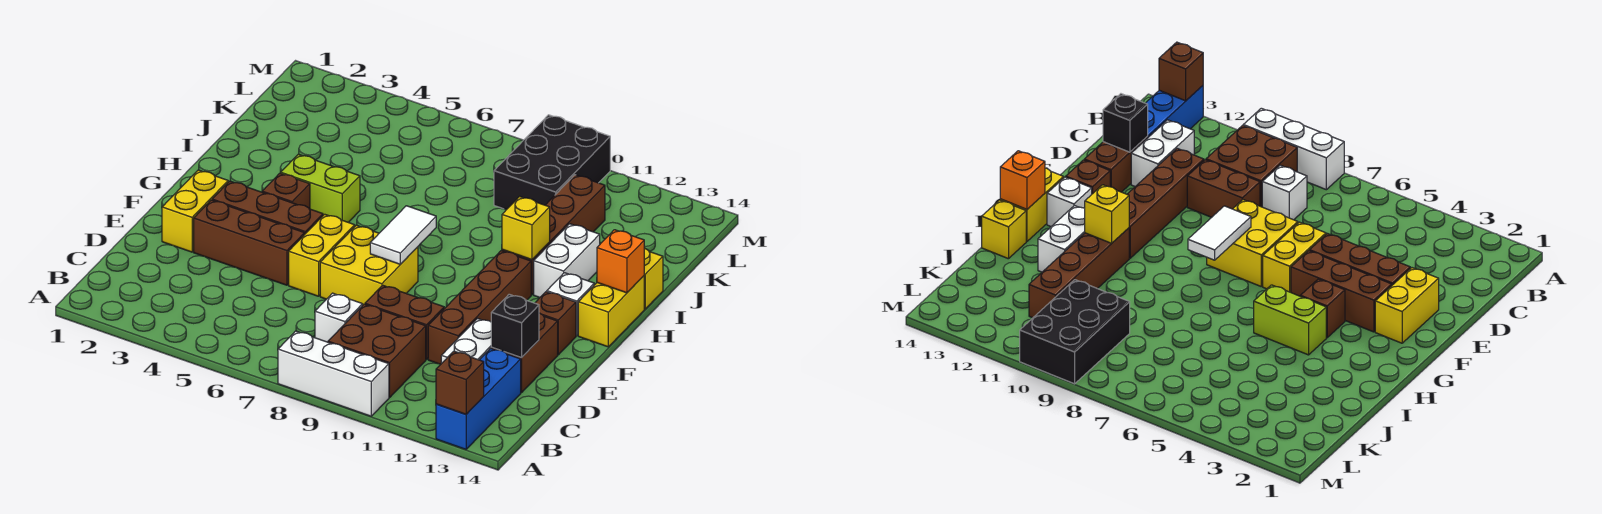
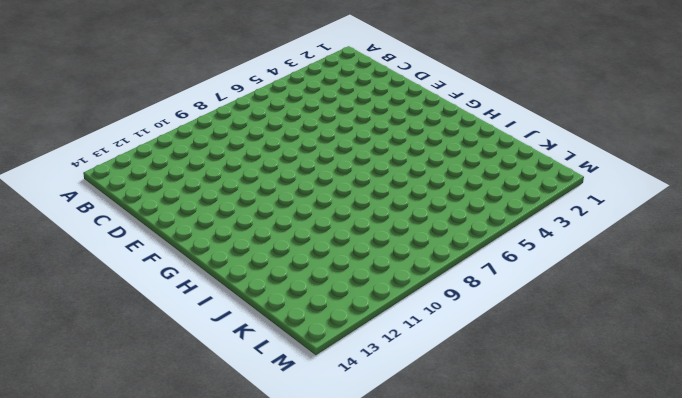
none -> white 1x3 brick [278,331,389,416]
none -> blue 1x3 brick [436,348,521,449]
none -> brown 2x2 brick [328,304,426,397]

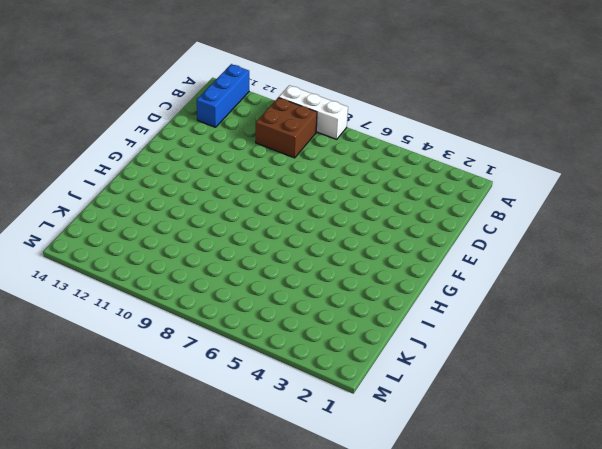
none -> white 1x1 brick [315,293,363,342]
none -> white 1x2 brick [441,319,492,364]
none -> brown 1x2 brick [365,285,444,359]

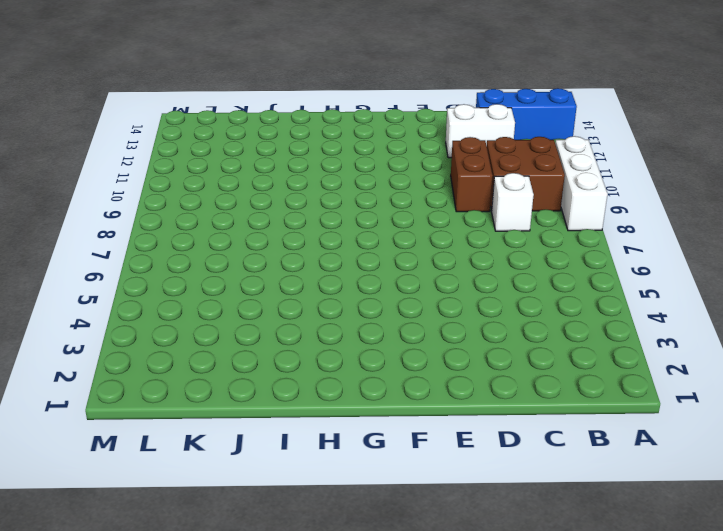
none -> brown 1x4 brick [428,251,531,364]
none -> brown 1x2 brick [491,313,558,393]
none -> yellow 1x2 brick [162,170,228,252]

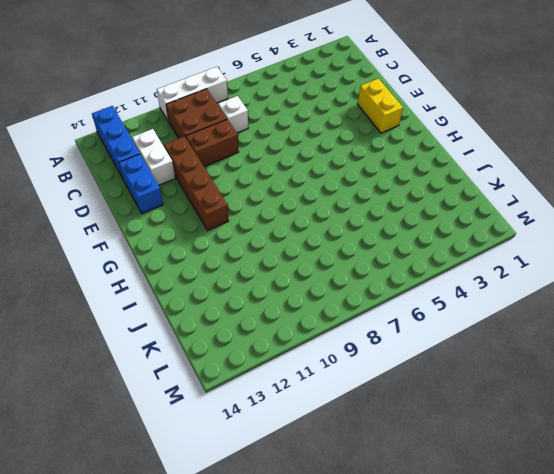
blue 1x2 brick [119,154,163,214] -> brown 1x2 brick [491,313,558,393]
none -> brown 1x3 brick [194,200,305,285]
none -> yellow 1x2 brick [289,214,355,296]
none -> yellow 2x2 brick [320,225,418,305]

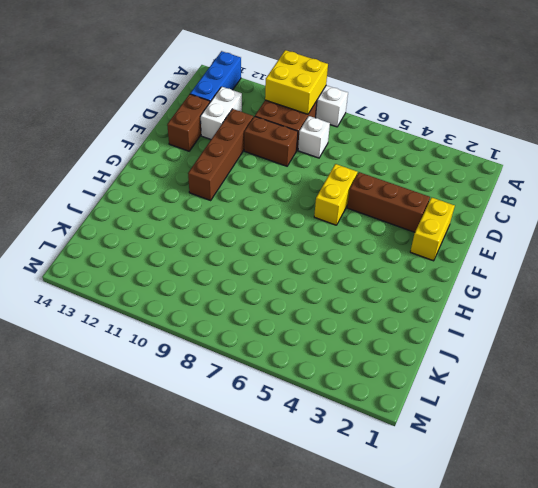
yellow 2x2 brick [265,50,328,114] -> yellow 2x2 brick moved to [320,225,418,305]
none -> brown 1x3 brick [212,181,323,234]
none -> brown 1x1 brick [535,292,576,355]
none -> brown 1x1 brick [262,173,310,209]

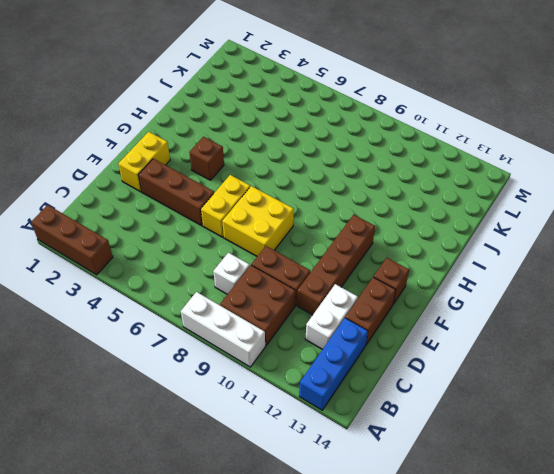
brown 1x3 brick [31,205,113,275] -> brown 1x3 brick moved to [212,181,323,234]
none -> white 1x1 brick [547,273,594,336]
none -> yellow 1x2 brick [578,276,644,347]
none -> lime 1x2 brick [281,154,360,222]

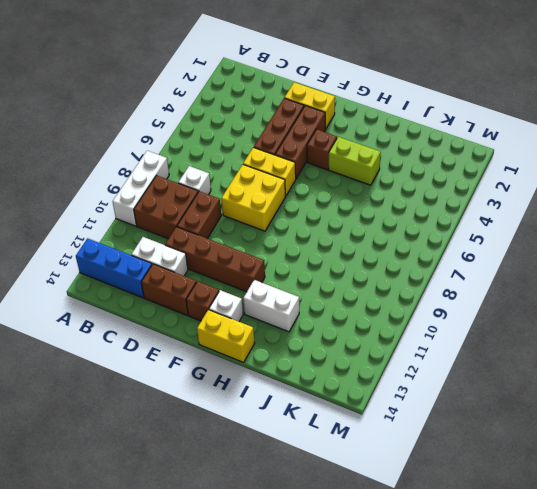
lime 1x2 brick [328,137,381,185] -> lime 1x2 brick turned to [281,154,360,222]
none -> brown 1x4 brick [502,175,605,295]
none -> yellow 1x1 brick [644,248,663,309]
none -> black 2x3 brick [494,115,610,210]

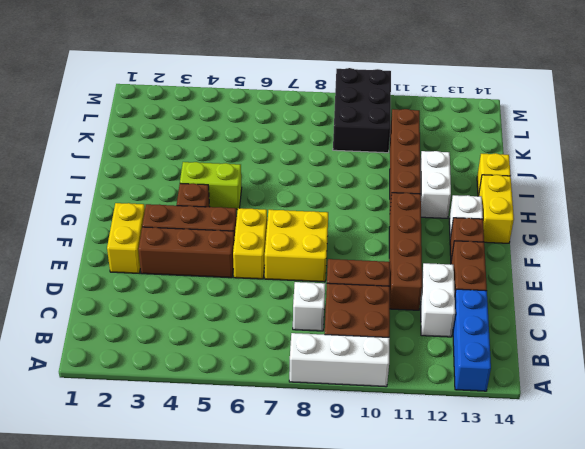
none -> brown 1x1 brick [436,351,484,414]
none -> black 1x1 brick [491,294,539,358]
none -> white 1x2 tile [370,206,436,264]

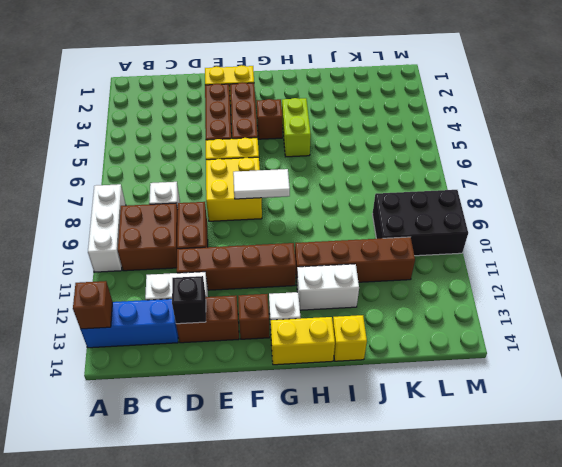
none -> yellow 1x1 brick [502,196,550,260]
none -> orange 1x1 brick [597,230,644,293]

